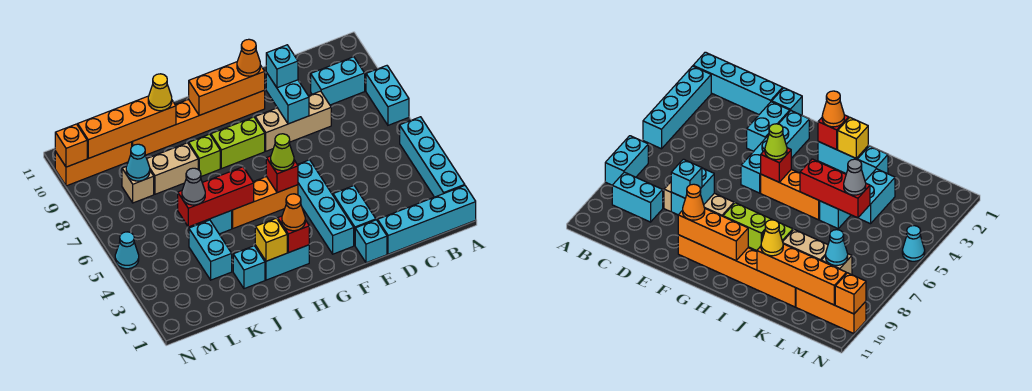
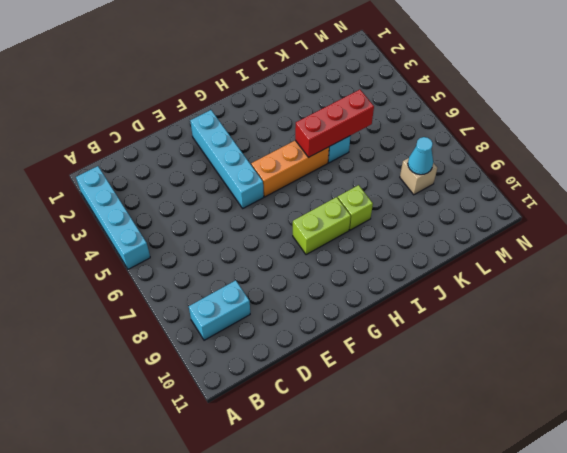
none -> cyan 1x4 brick [378,186,476,254]
none -> cyan 1x2 brick [366,66,409,125]
none -> tan 1x3 brick [255,91,331,151]
none -> cyan 1x1 brick [355,220,387,263]

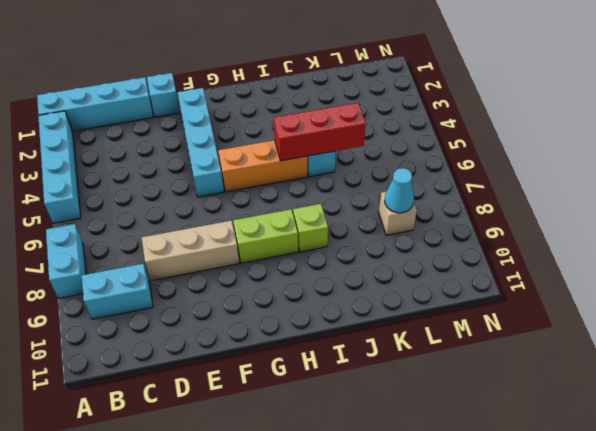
none -> cyan 1x2 brick [333,186,376,245]
none -> orange 1x6 brick [132,90,265,155]
none -> cyan 1x2 brick [255,245,309,280]
none -> cyan 1x1 brick [233,246,265,289]

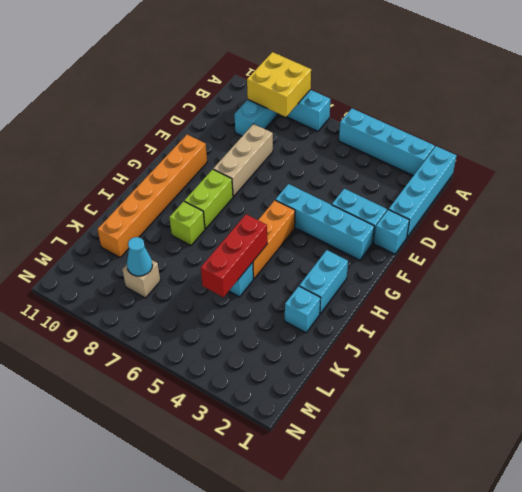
yellow 2x2 brick [247,52,311,117] -> none
none -> tan 1x2 brick [147,143,198,194]
none -> cyan 1x2 brick [189,220,232,280]
none -> orange 1x3 brick [55,142,132,186]
none -> cyan 1x1 cone [115,232,139,269]

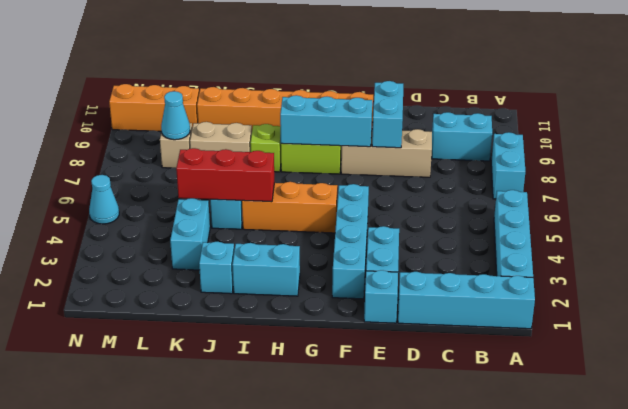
cyan 1x3 brick [280,95,372,147] -> none
none -> orange 1x3 brick [189,62,265,115]
none -> red 1x1 brick [266,156,298,193]
none -> red 1x1 brick [278,216,309,253]
none -> yellow 1x1 brick [255,218,287,261]

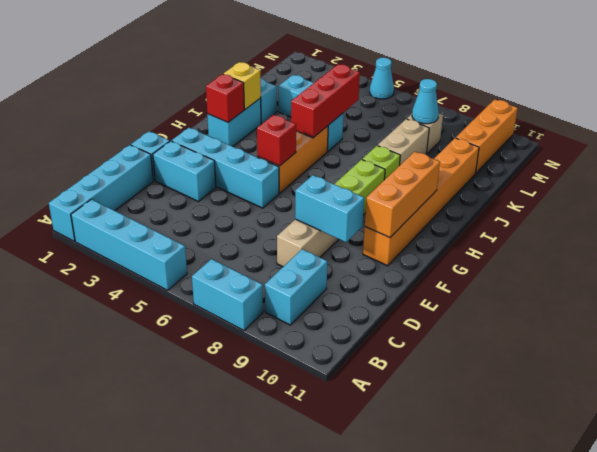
none -> orange 1x4 brick [78,96,176,158]
none -> orange 1x1 brick [55,124,87,167]
none -> cyan 1x1 brick [266,45,298,88]
none -> orange 1x1 cone [237,39,260,76]

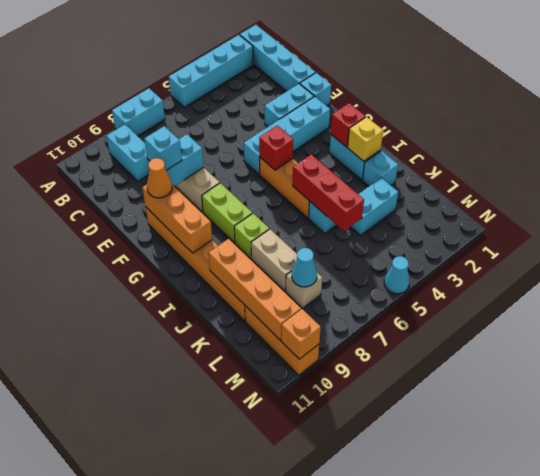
none -> lime 1x1 cone [271,134,294,171]
none -> orange 1x1 cone [282,194,305,231]
none -> yellow 1x1 cone [148,74,172,111]
none -> grey 1x1 cone [182,168,205,205]

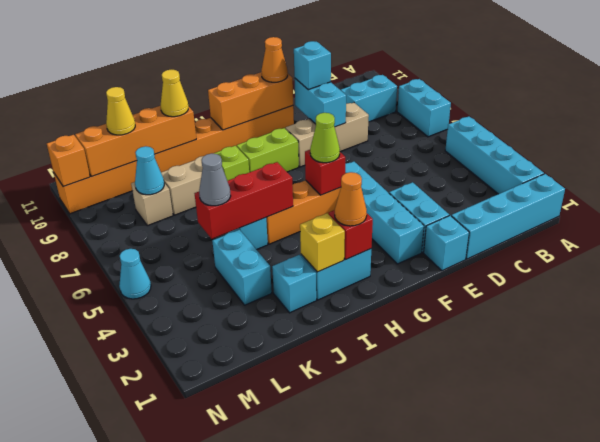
yellow 1x1 cone [106,87,135,135] -> none

